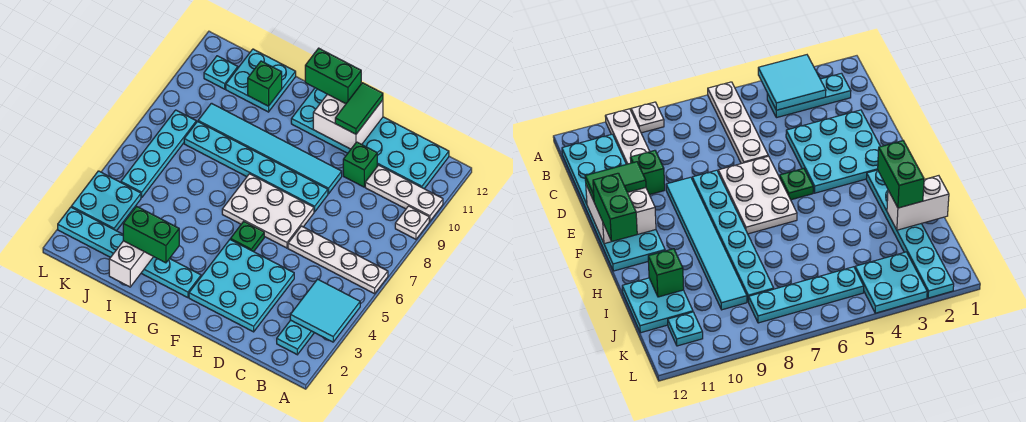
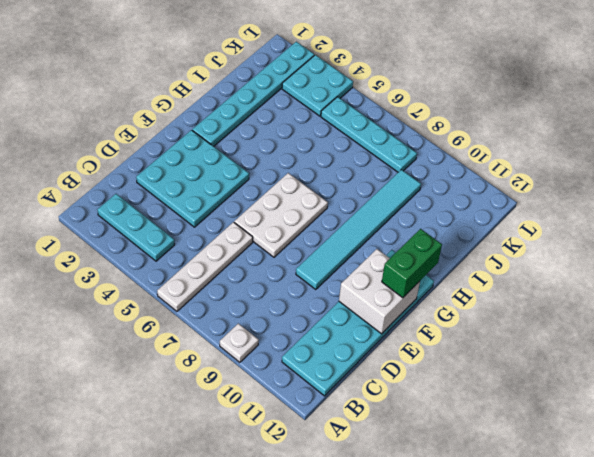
none -> white 1x3 plate [365,165,443,221]
none -> green 1x1 brick [343,142,377,187]
none -> cyan 1x6 plate [184,121,328,212]

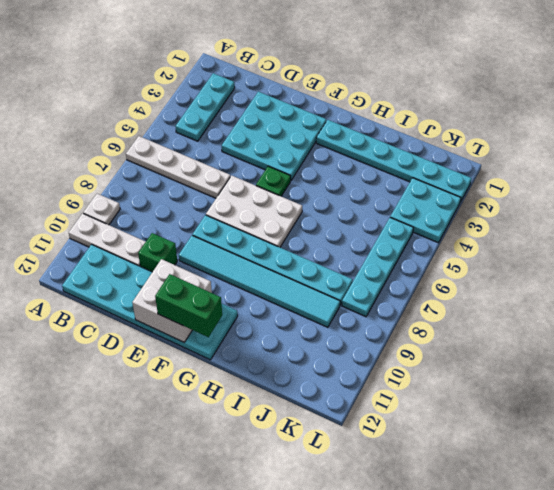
none -> cyan 2x2 plate [226,49,296,112]
none -> cyan 1x1 plate [204,56,238,89]
none -> cyan 2x2 tile [290,279,360,342]

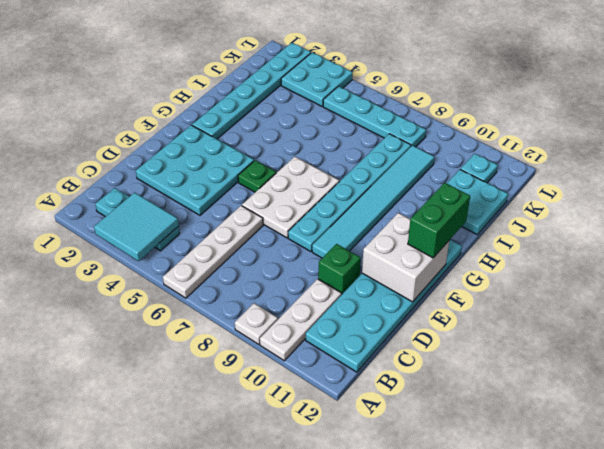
none -> white 1x2 brick [109,241,154,287]
none -> green 1x1 brick [248,61,282,106]
none -> green 1x2 tile [335,83,383,134]

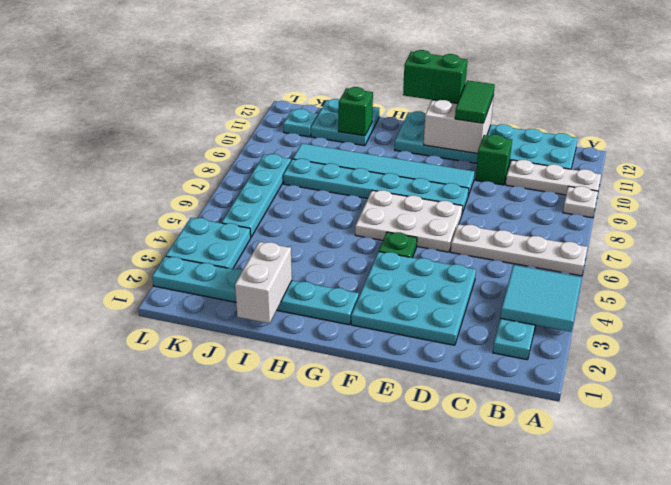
none -> green 1x2 brick [123,206,179,263]

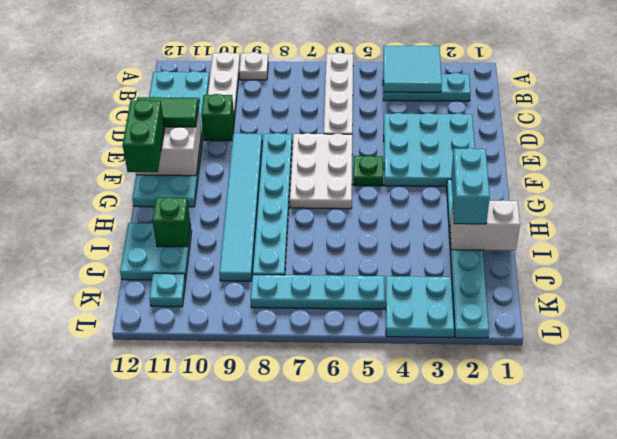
cyan 1x2 brick [451,148,490,224] -> green 1x2 brick [123,206,179,263]

